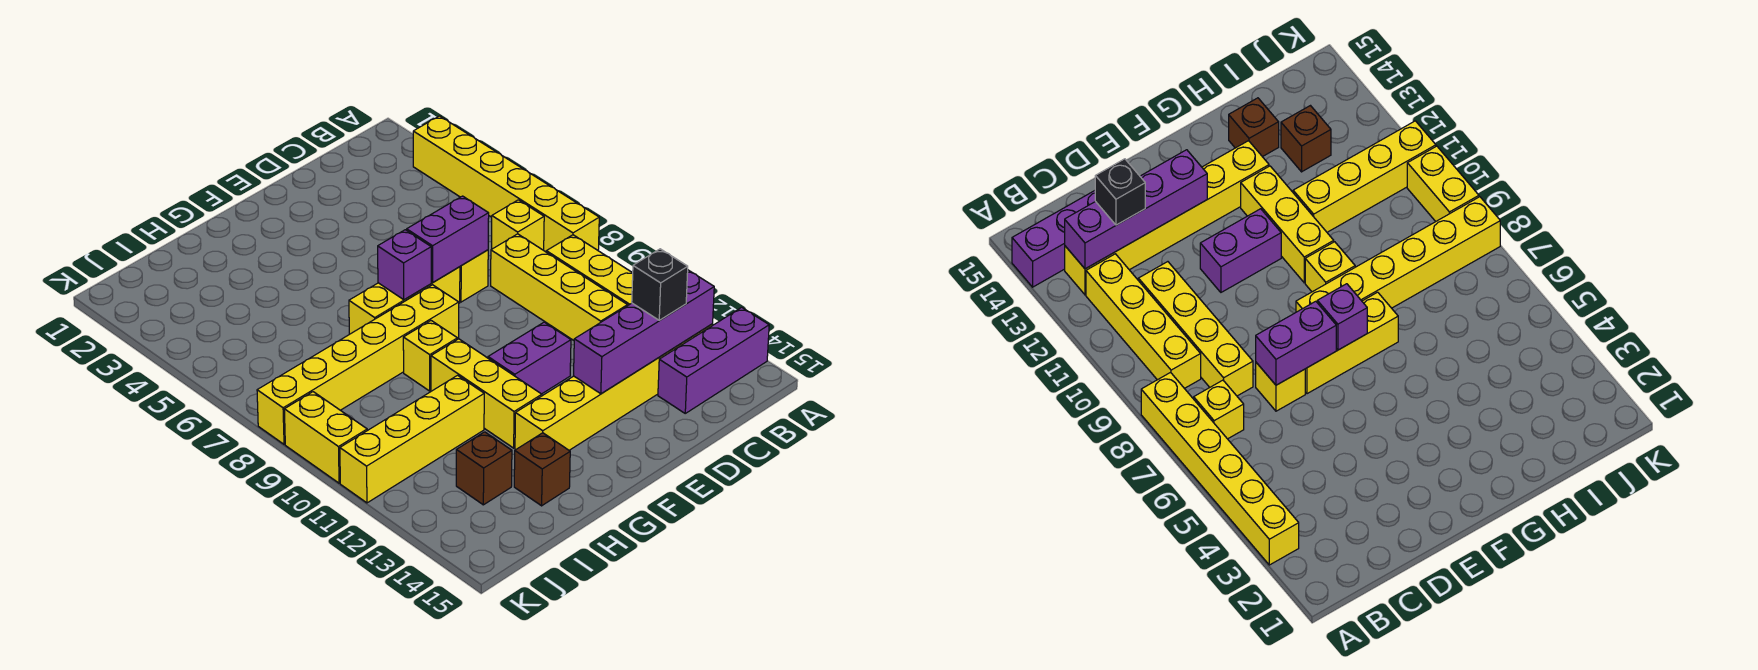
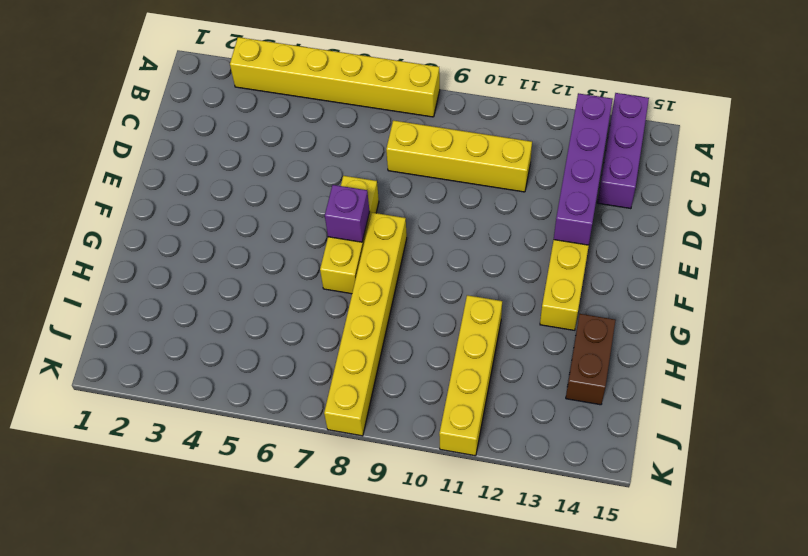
brown 1x2 brick [566,314,616,405] -> brown 1x1 brick [514,433,570,506]
none -> yellow 1x1 brick [492,200,544,250]
none -> yellow 1x4 brick [546,235,633,305]
none -> yellow 1x1 brick [460,250,488,302]

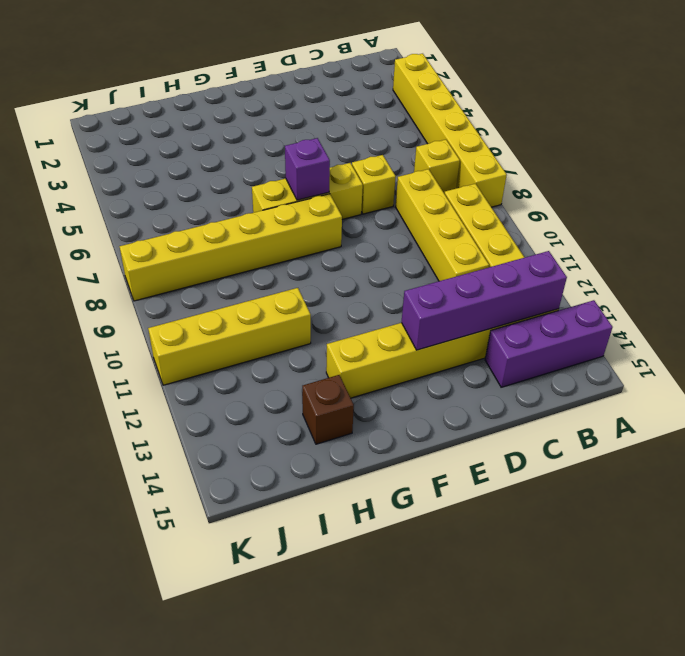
none -> purple 1x2 brick [488,322,571,394]
none -> yellow 1x1 brick [403,321,457,391]
none -> yellow 1x3 brick [431,339,542,448]

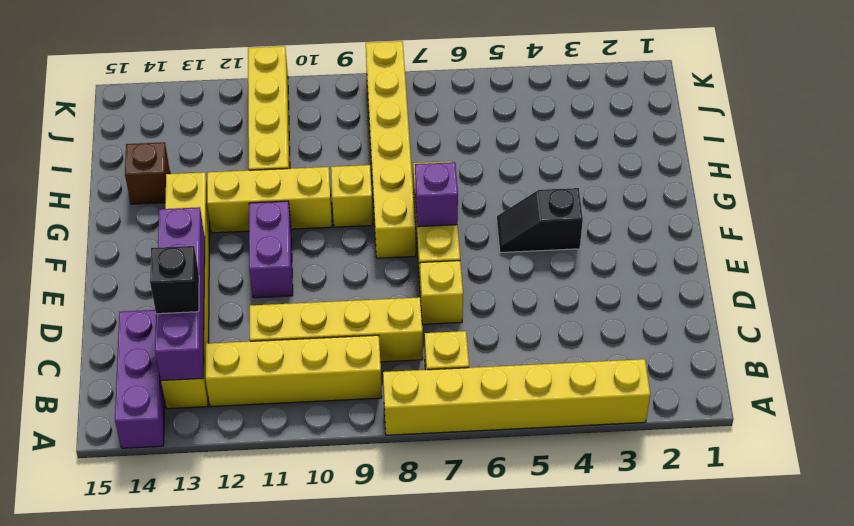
black 1x2 slope [497,188,583,253] -> none
none -> brown 1x1 brick [456,432,512,505]
none -> yellow 1x2 brick [284,392,367,483]
none -> purple 1x2 brick [407,196,489,282]

